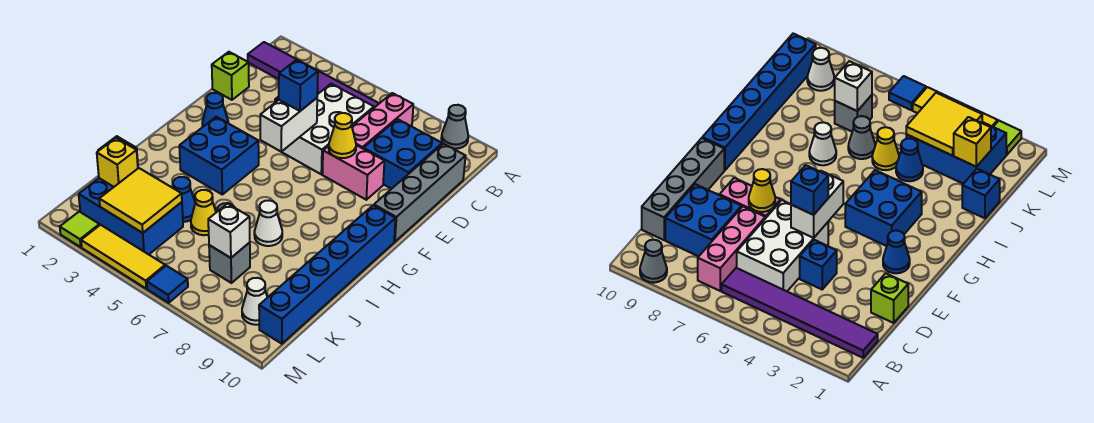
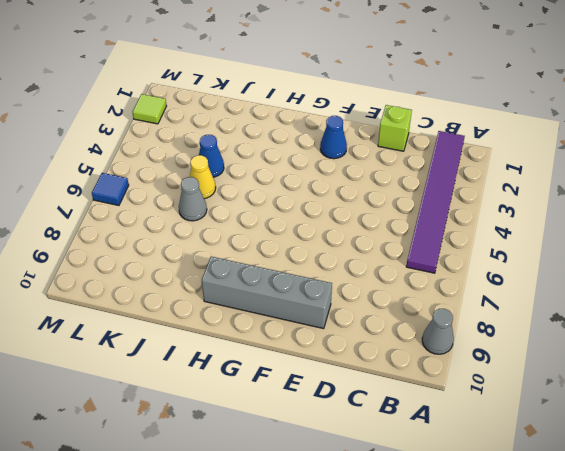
grey 1x4 brick [202,257,332,329] -> grey 1x4 brick moved to [374,144,466,242]
none -> pink 1x3 brick [352,93,413,149]
none -> white 2x3 brick [282,84,374,174]
none -> blue 2x2 brick [364,119,442,189]

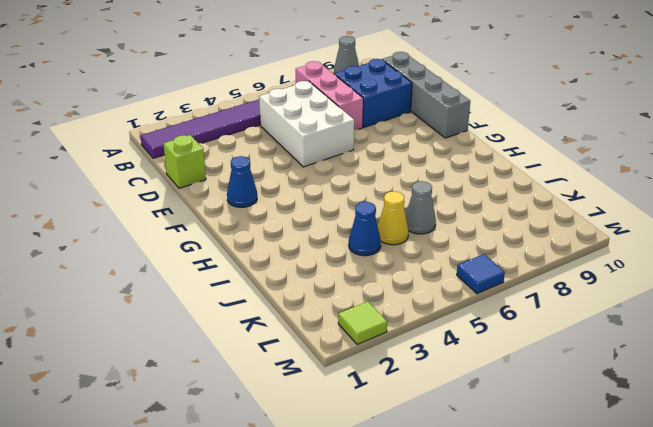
none -> blue 1x1 brick [800,240,837,289]
none -> pink 1x2 brick [322,145,384,200]
none -> blue 2x2 brick [179,117,259,194]

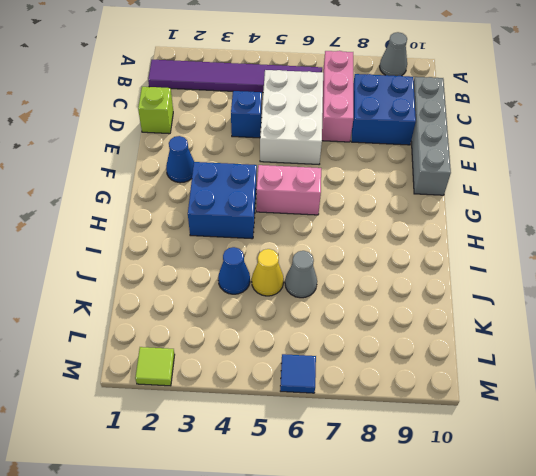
pink 1x2 brick [256,165,321,215] -> pink 1x2 brick moved to [322,145,384,200]
none -> blue 1x6 brick [259,205,396,344]
none -> white 1x1 cone [254,200,282,246]
none -> blue 1x1 brick [962,169,1000,218]

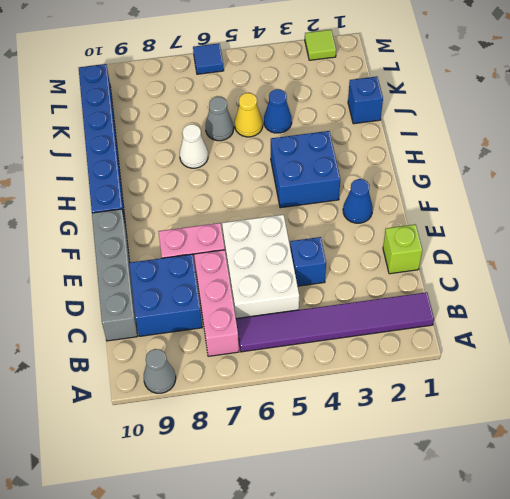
none -> blue 2x3 brick [79,178,183,254]
none -> grey 1x1 brick [209,243,250,283]
none -> white 1x1 cone [242,278,268,325]

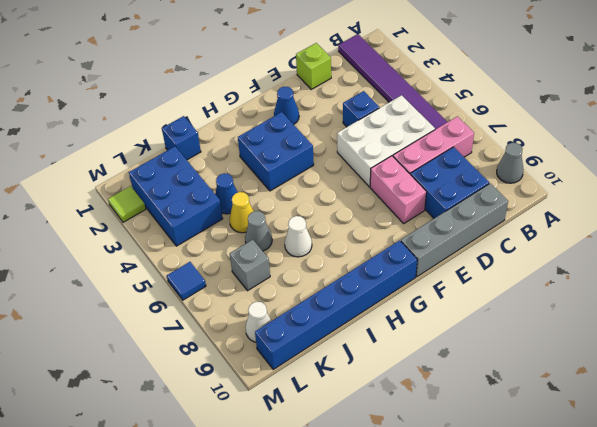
none -> yellow 1x3 tile [81,225,165,288]
none -> white 1x2 brick [260,98,317,152]
none -> yellow 1x1 cone [329,113,356,158]

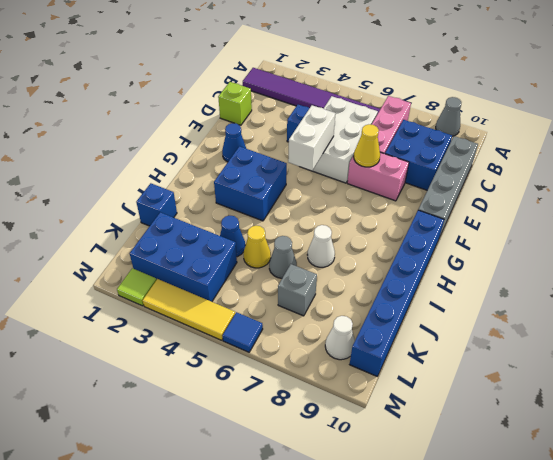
none -> yellow 1x1 brick [97,138,138,187]
none -> yellow 2x2 tile [99,168,182,233]
none -> white 1x1 brick [208,204,250,258]

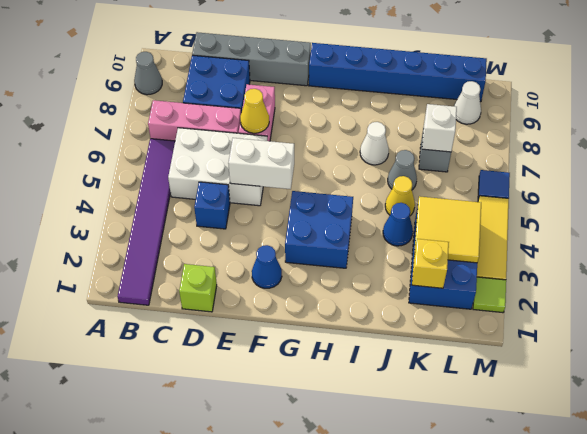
none -> blue 1x1 brick [962,169,1000,218]
none -> blue 1x1 brick [279,60,318,111]

